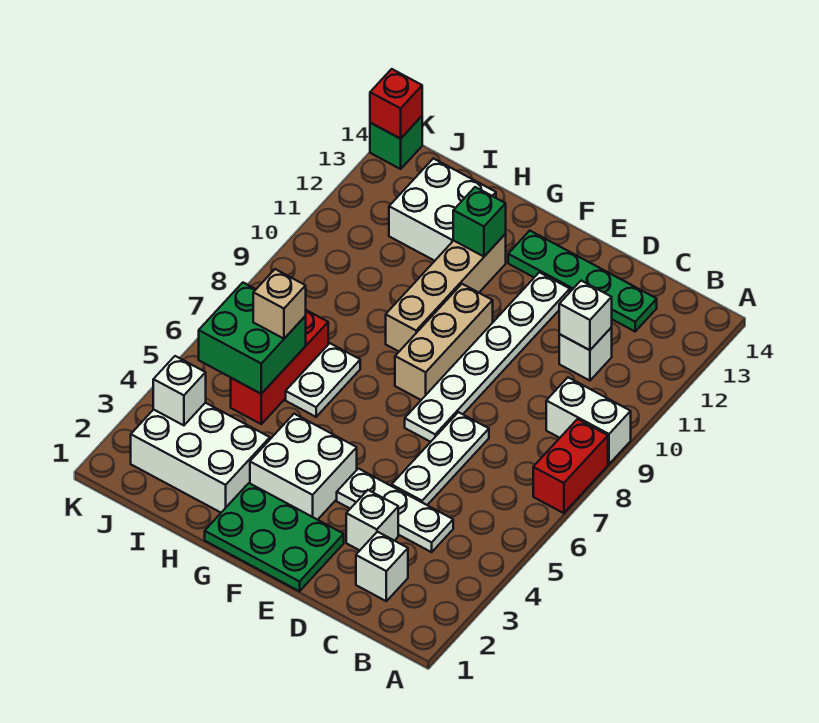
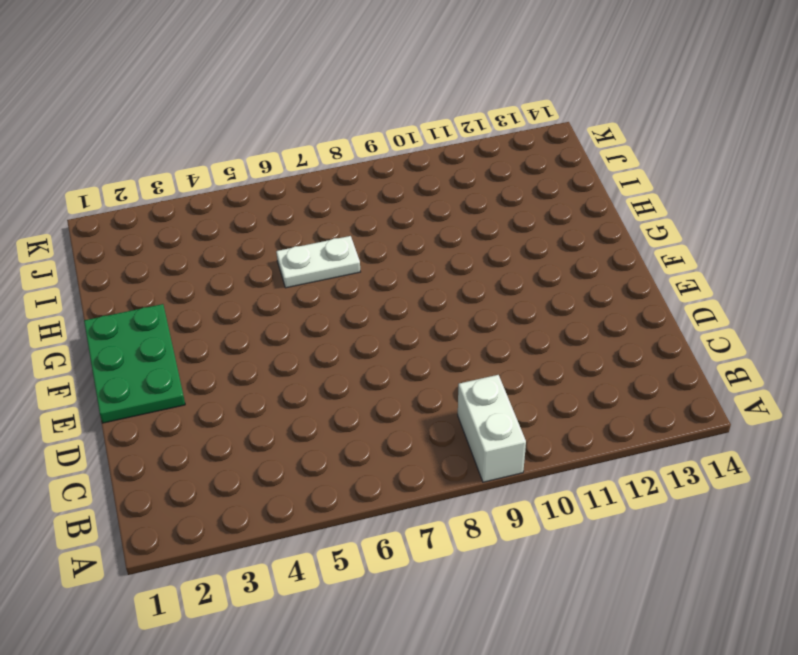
none -> red 1x2 brick [533,419,608,513]
none -> white 1x1 brick [356,532,408,601]
none -> white 1x3 plate [337,469,453,552]

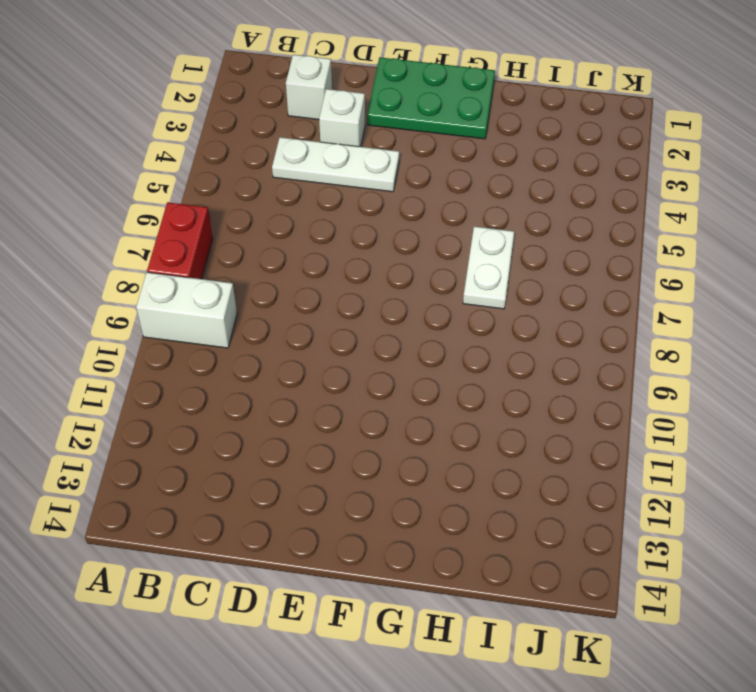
none -> white 1x1 brick [559,328,612,381]
none -> green 1x4 plate [508,231,657,331]
none -> white 1x3 plate [392,412,489,505]

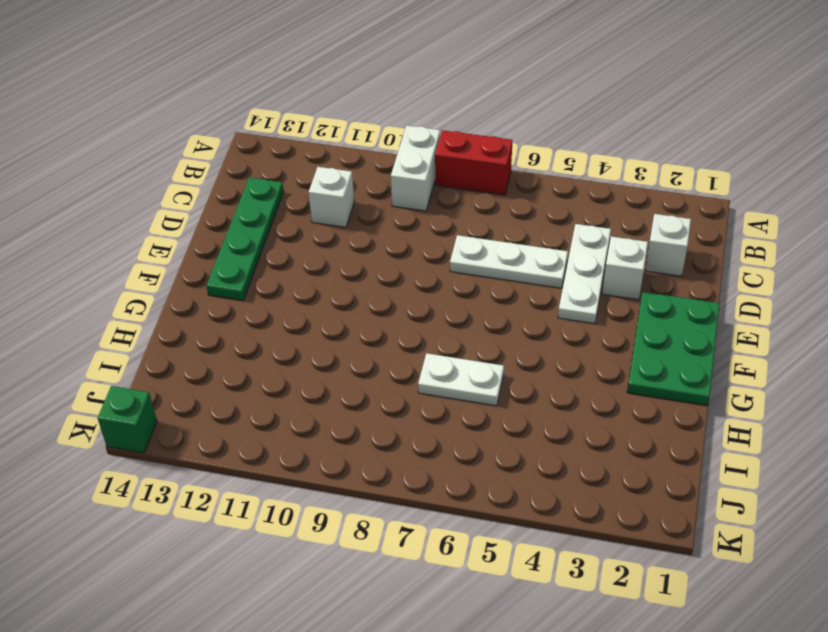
none -> white 1x6 plate [405,272,570,442]
none -> white 2x2 brick [250,414,357,520]
none -> tan 1x3 brick [395,284,493,400]

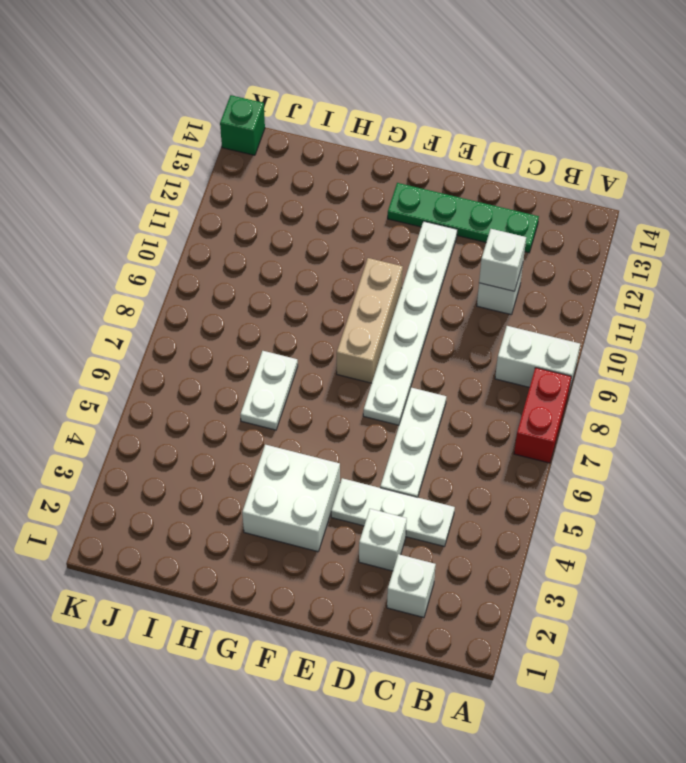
none -> green 2x3 plate [205,483,344,591]
none -> tan 1x4 brick [386,234,506,351]
none -> white 2x3 brick [131,403,270,512]

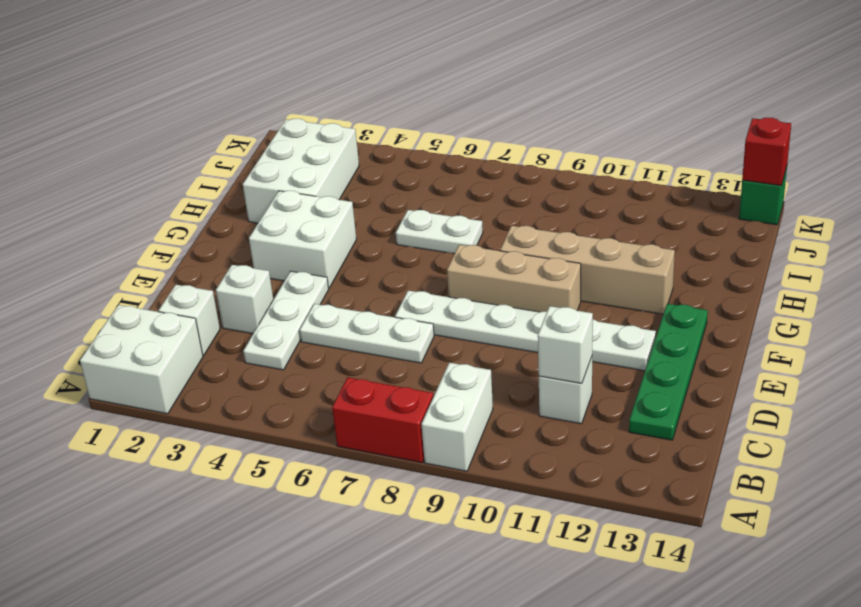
white 2x2 brick [80,305,203,414] -> white 2x2 brick moved to [389,158,496,261]
none -> green 2x3 plate [205,483,344,591]
none -> red 1x3 brick [231,310,328,424]
none -> green 1x1 brick [453,187,506,257]

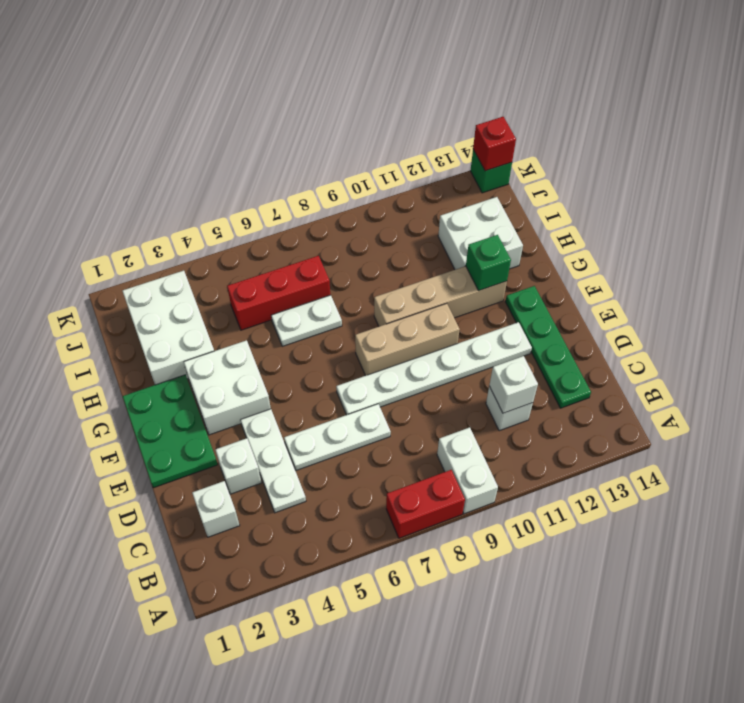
none -> green 2x2 brick [199,283,306,394]
none -> white 1x1 brick [153,356,206,425]
none -> tan 1x1 brick [253,269,306,339]

